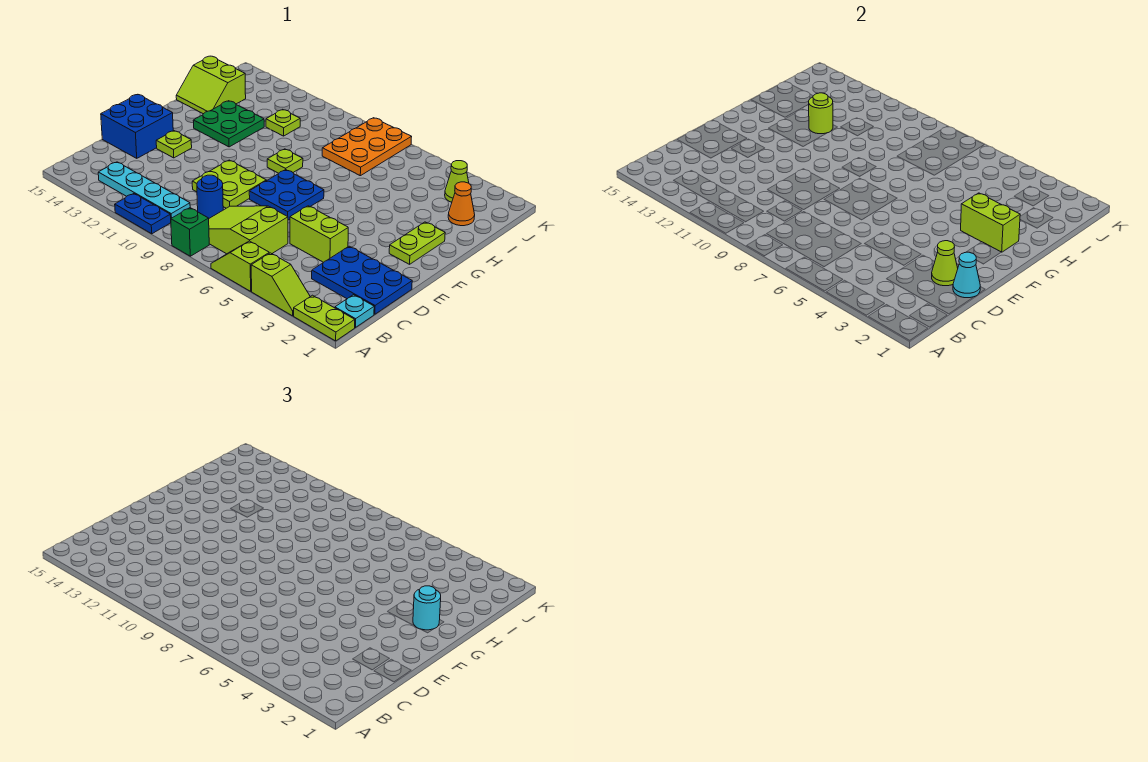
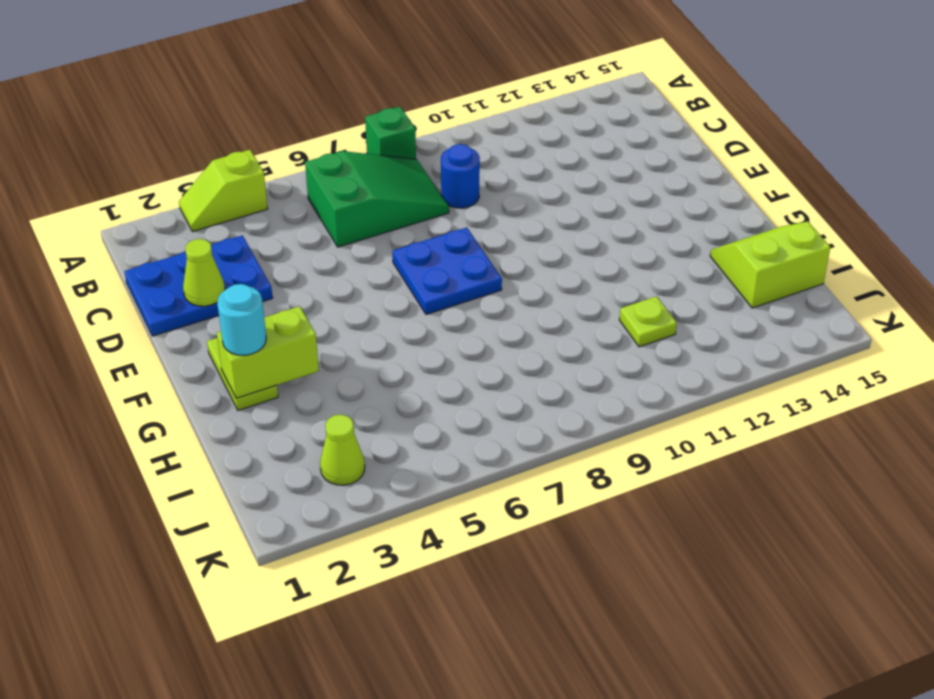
green 2x3 slope [305,151,449,247] -> lime 2x3 slope [209,206,288,254]
none -> lime 1x2 plate [294,295,355,341]
none -> lime 1x2 slope [211,241,269,291]
none -> blue 1x2 plate [115,193,171,234]

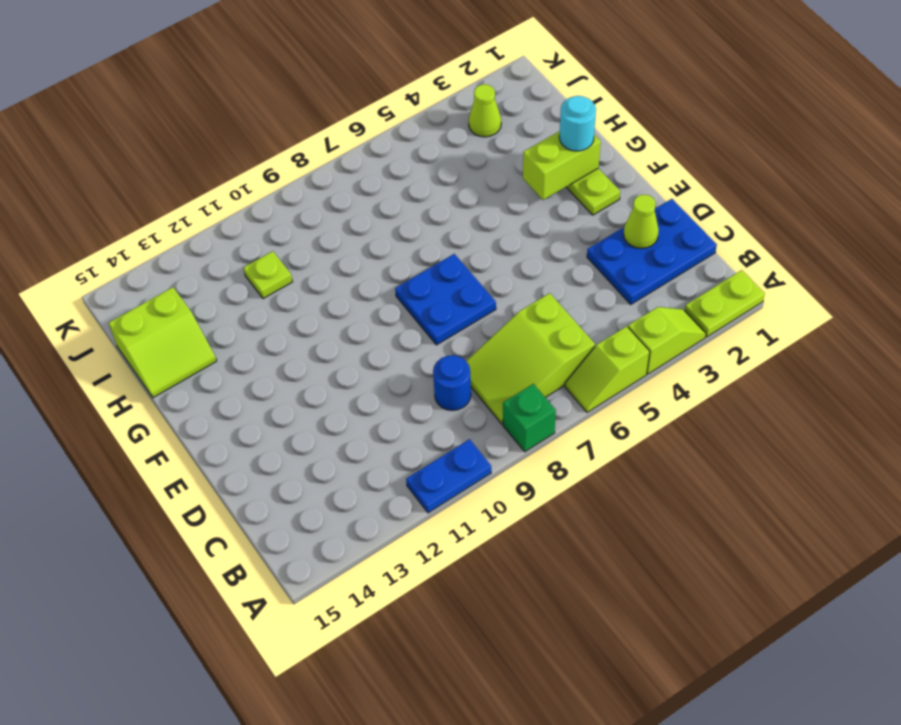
none -> cyan 1x1 plate [335,295,374,328]
none -> cyan 1x4 plate [98,162,190,218]
none -> lime 1x2 brick [290,206,348,262]

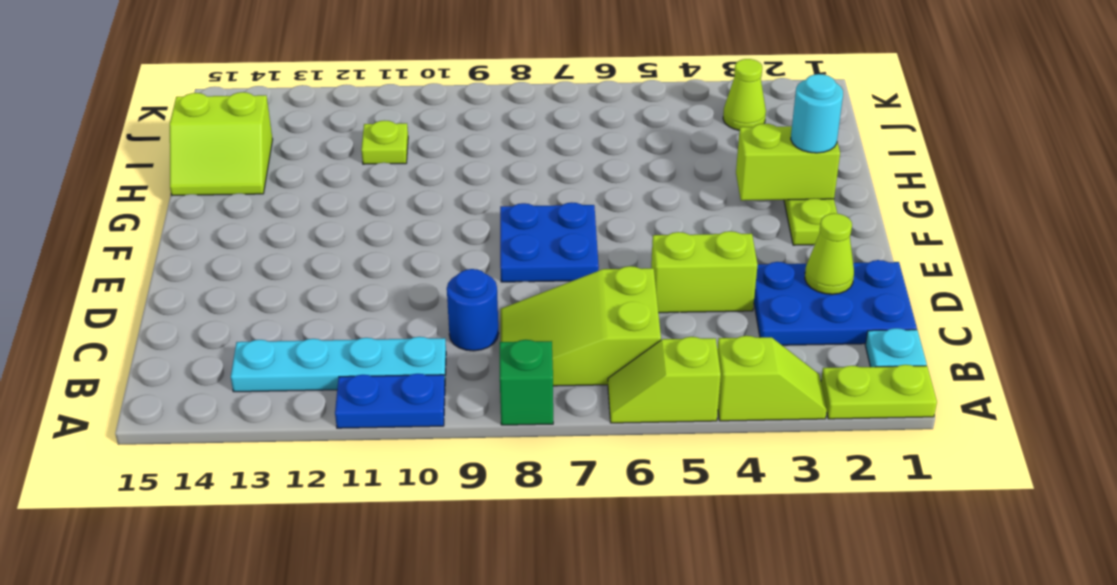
none -> lime 2x2 plate [192,160,266,208]
none -> blue 2x2 brick [101,95,173,158]
none -> lime 1x1 plate [156,131,192,158]

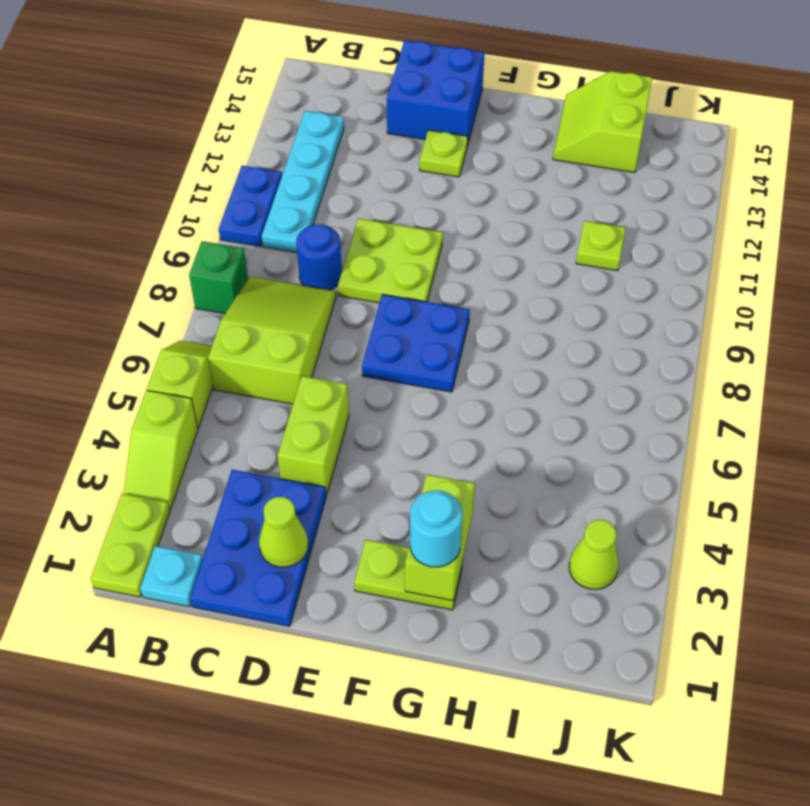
none -> lime 1x1 plate [267,149,303,173]
none -> green 2x2 plate [193,101,264,147]
none -> orange 1x1 cone [448,182,475,226]

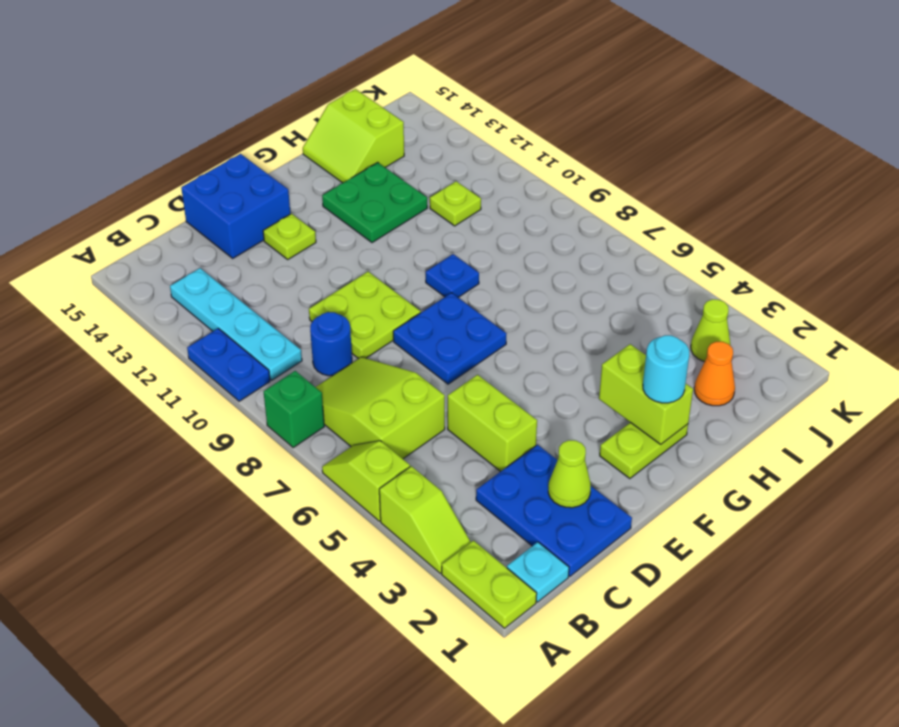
blue 1x1 plate [426,254,479,297] -> lime 1x1 plate [267,149,303,173]
none -> orange 2x3 plate [322,118,411,176]
none -> cyan 1x1 cone [953,252,980,298]
none -> lime 1x1 round brick [808,93,833,134]

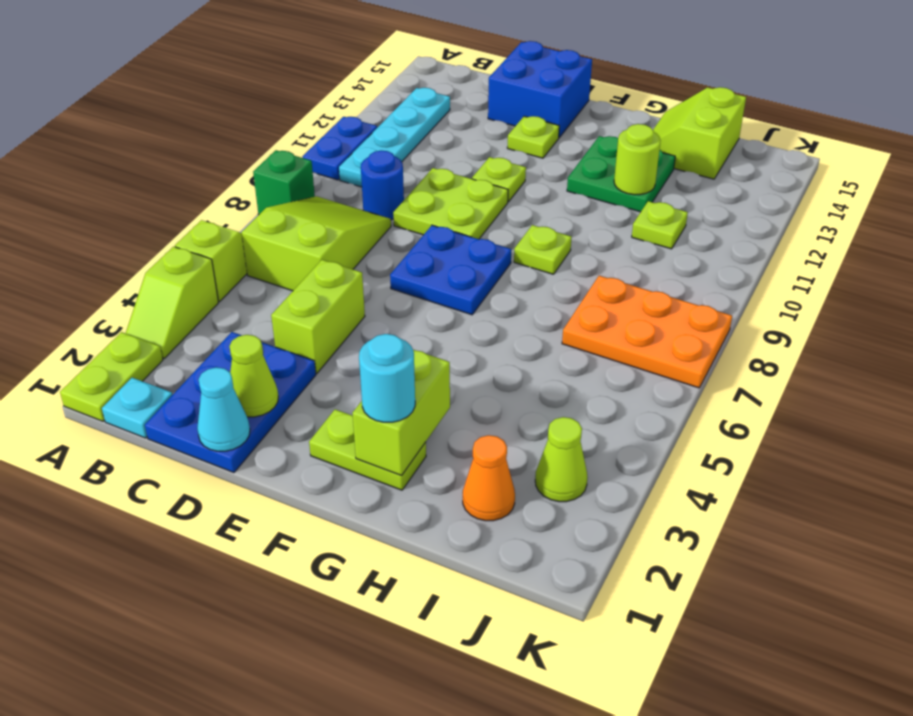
lime 1x1 plate [472,157,526,202] -> none

